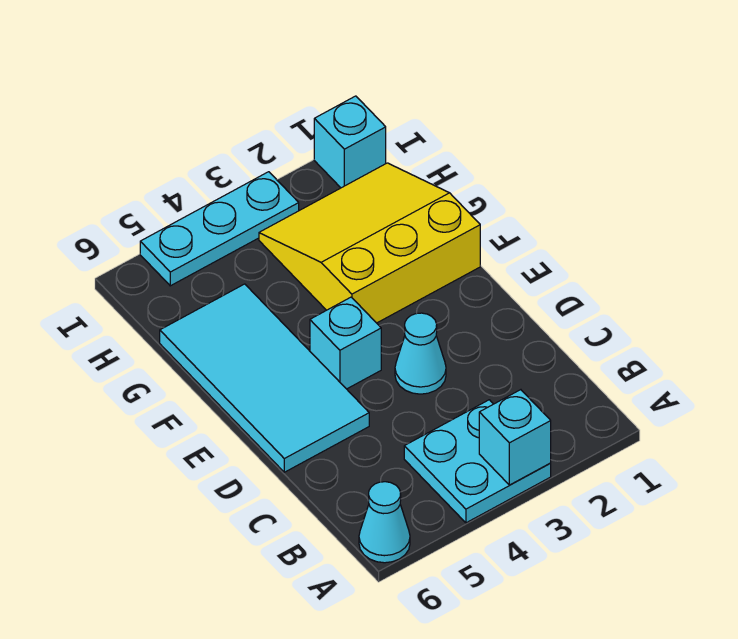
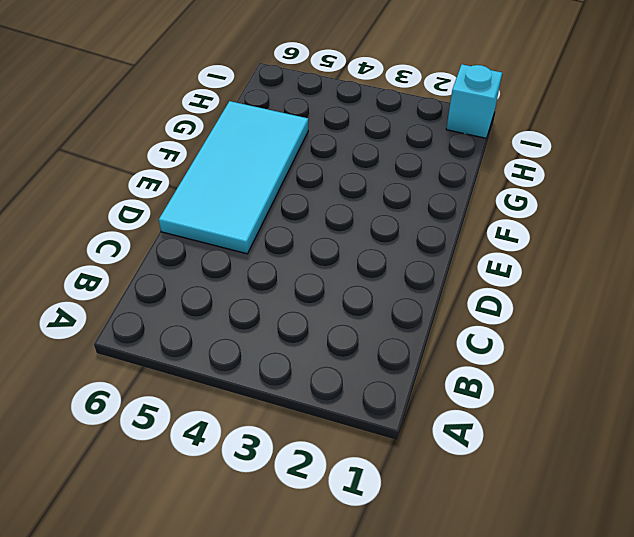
none -> cyan 2x2 plate [404,400,551,523]
none -> cyan 1x1 cone [359,482,410,563]

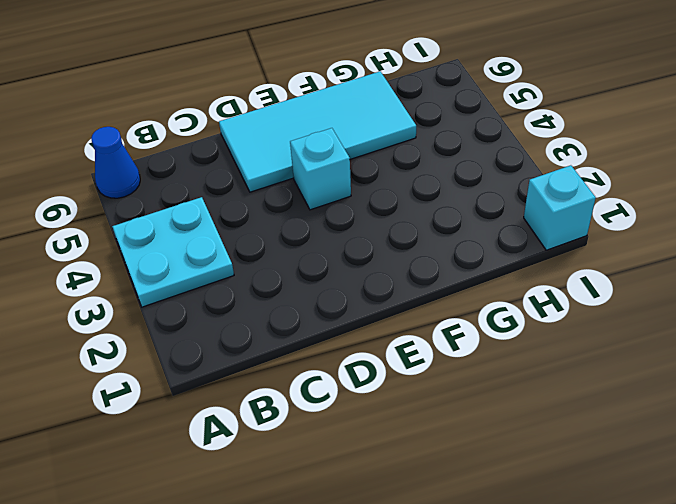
blue 1x1 cone [91,127,140,198] -> cyan 1x1 cone [359,482,410,563]
none -> cyan 1x1 cone [395,313,446,394]
none -> yellow 3x3 slope [259,163,480,323]

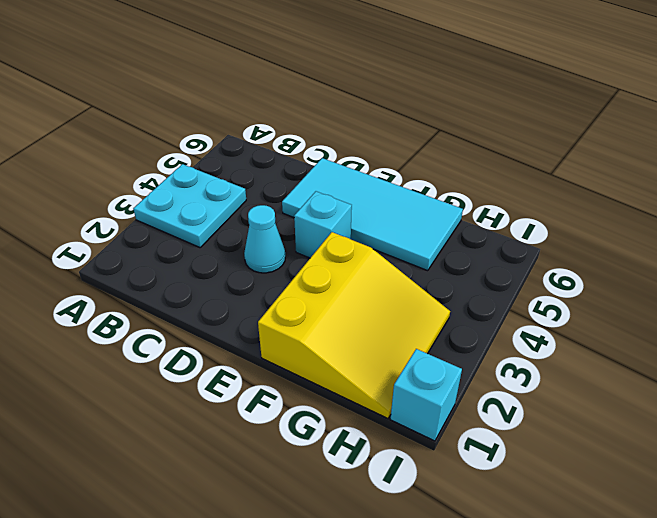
none -> cyan 1x1 cone [359,482,410,563]
none -> cyan 1x3 plate [140,172,299,286]

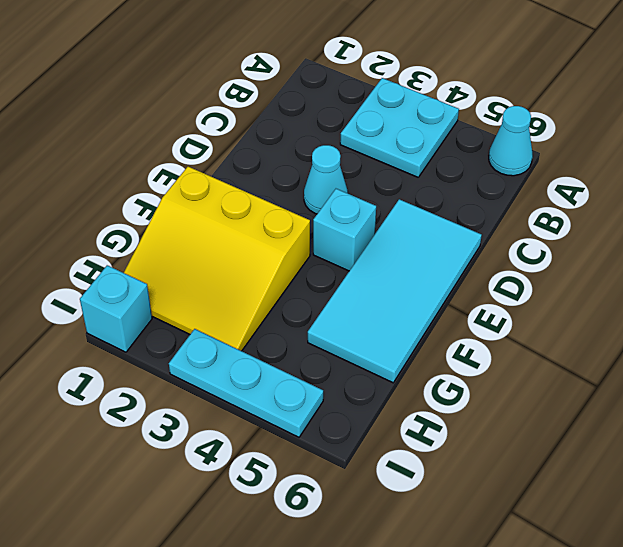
none -> cyan 1x1 brick [479,390,551,485]

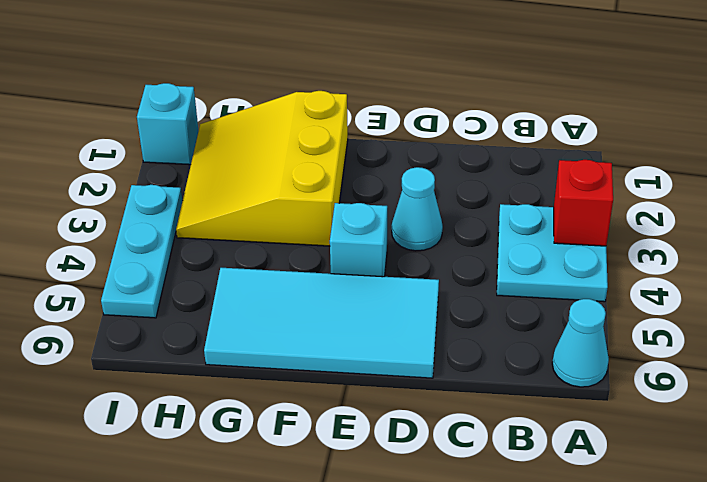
red 1x1 brick [554,160,613,246] -> cyan 1x1 brick [479,390,551,485]

